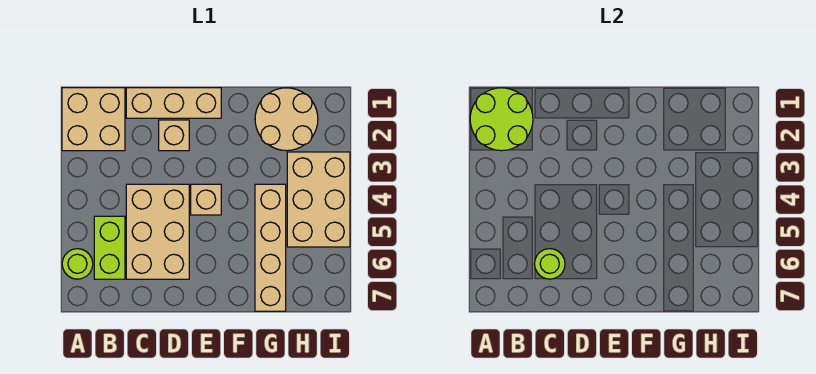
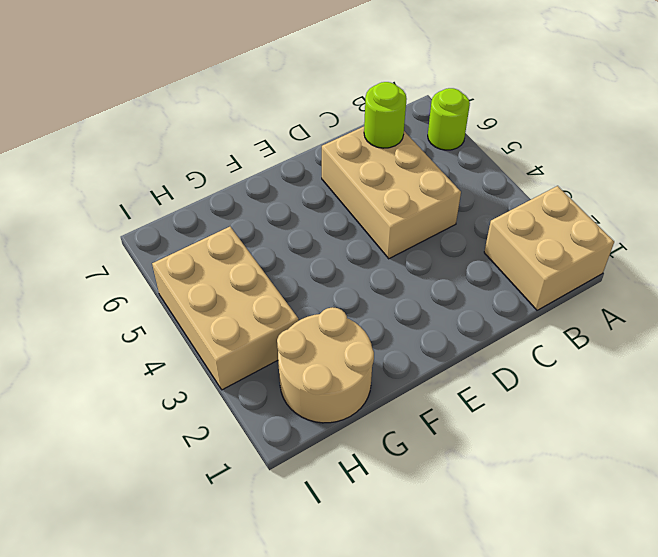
none -> lime 1x2 brick [94,216,125,279]
none -> tan 1x3 brick [126,88,221,118]
none -> tan 1x1 brick [159,120,189,151]

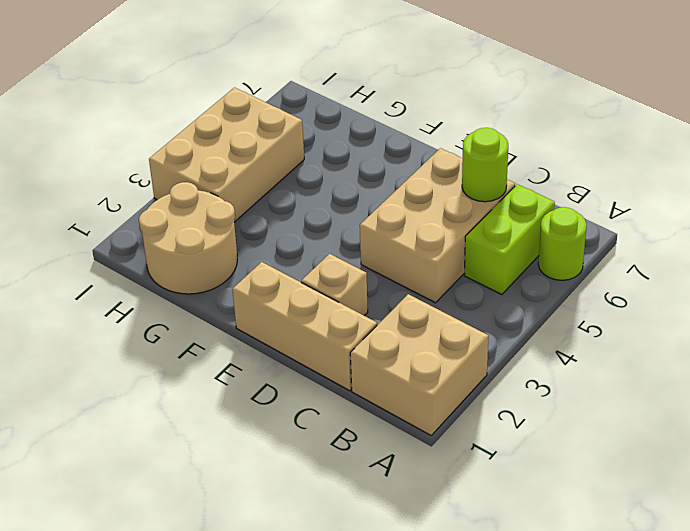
none -> tan 1x1 brick [191,184,221,215]
none -> tan 1x4 brick [255,184,286,311]
none -> lime 2x2 round brick [470,88,533,151]

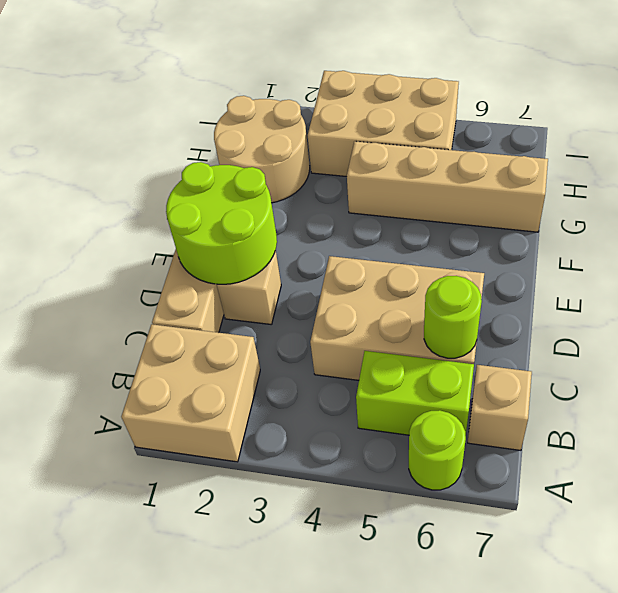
tan 1x1 brick [468,365,532,450] -> tan 1x1 brick moved to [191,184,221,215]
lime 2x2 round brick [166,162,277,284] -> lime 2x2 round brick moved to [470,88,533,151]

